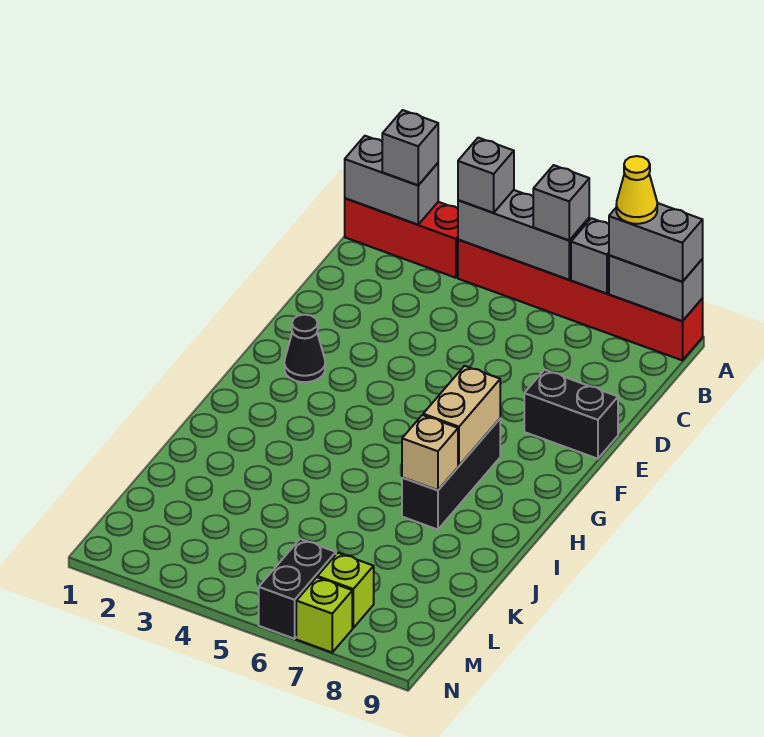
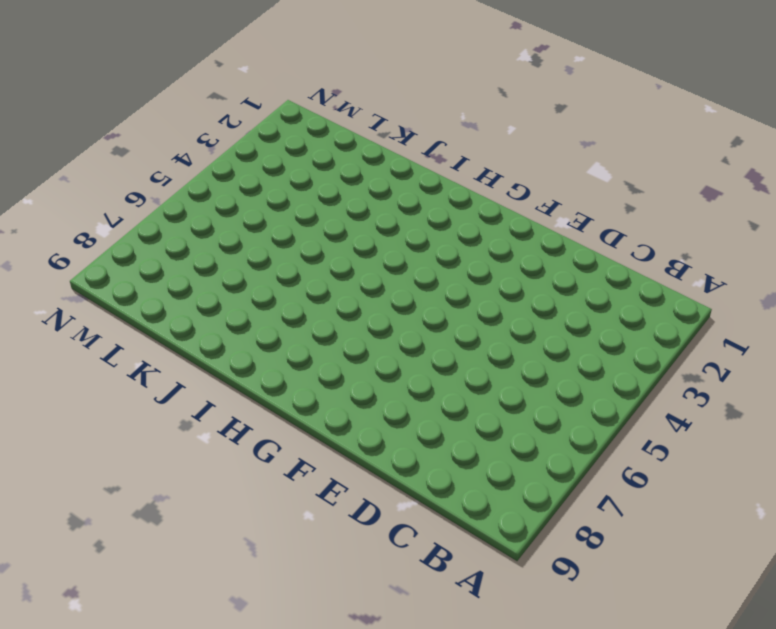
none -> red 1x3 brick [345,198,458,278]
none -> red 1x6 brick [458,239,703,360]
none -> black 1x2 brick [524,370,618,459]

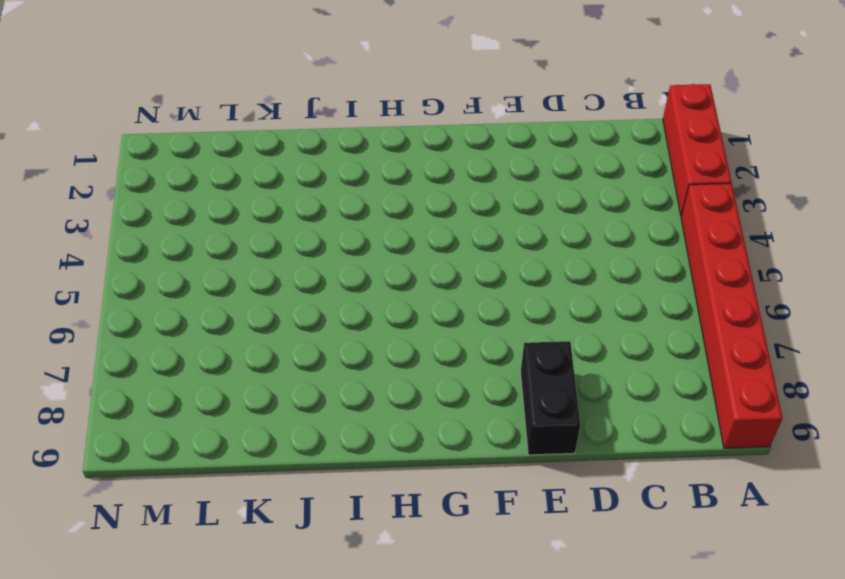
none -> black 1x1 cone [284,315,325,382]
none -> black 1x3 brick [402,419,500,530]
none -> black 1x2 brick [259,539,336,639]

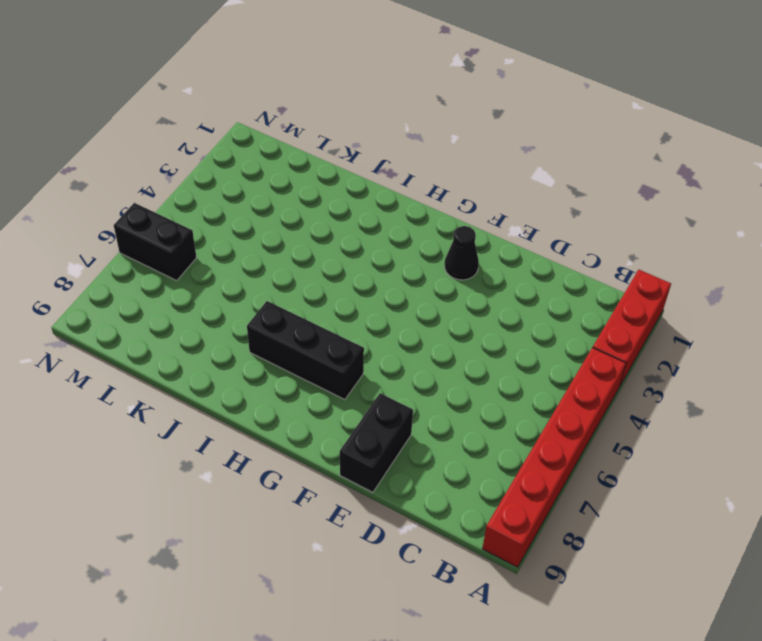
none -> lime 1x1 brick [318,553,374,628]
none -> lime 1x1 brick [296,577,352,652]
none -> grey 1x2 brick [345,136,438,225]

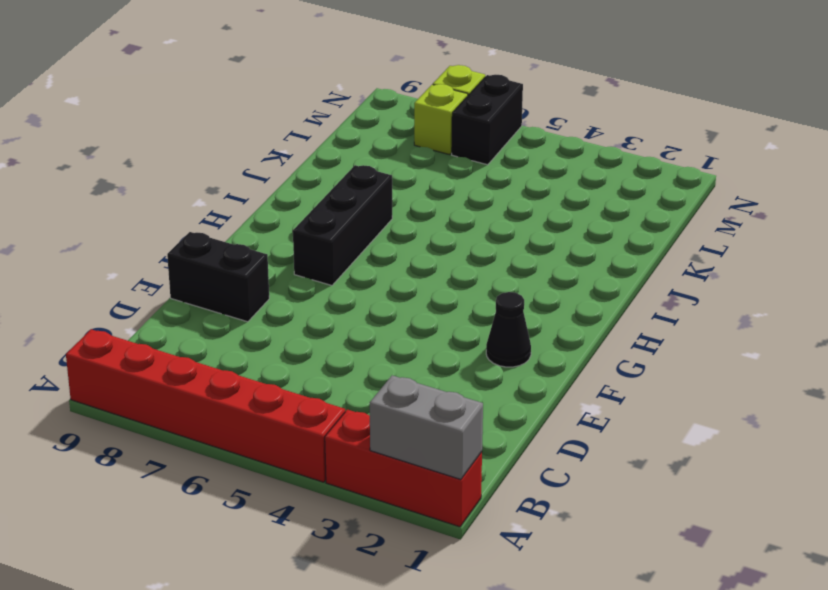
none -> grey 1x3 brick [458,190,589,280]
none -> grey 1x1 brick [571,218,609,293]
none -> grey 1x2 brick [609,255,703,321]

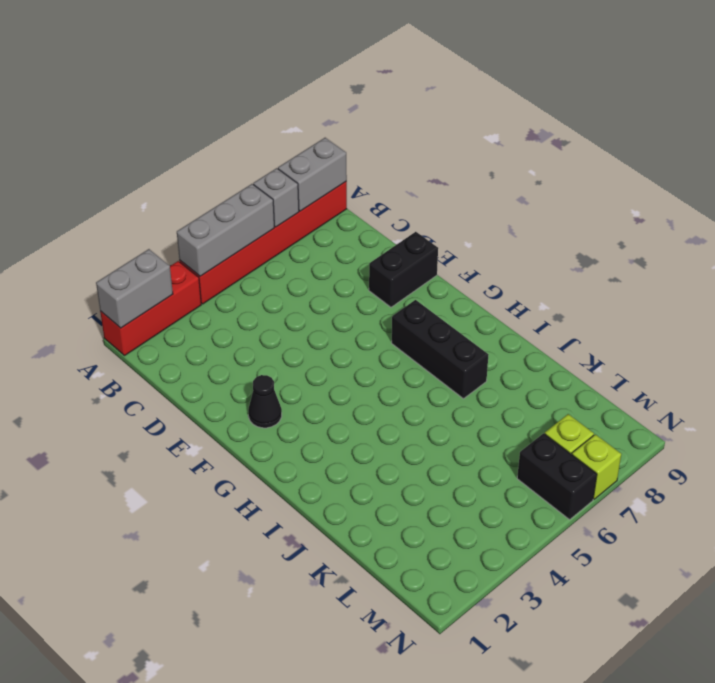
none -> tan 1x2 brick [423,366,500,466]
none -> tan 1x1 brick [402,415,458,490]
none -> grey 1x1 brick [382,110,438,185]

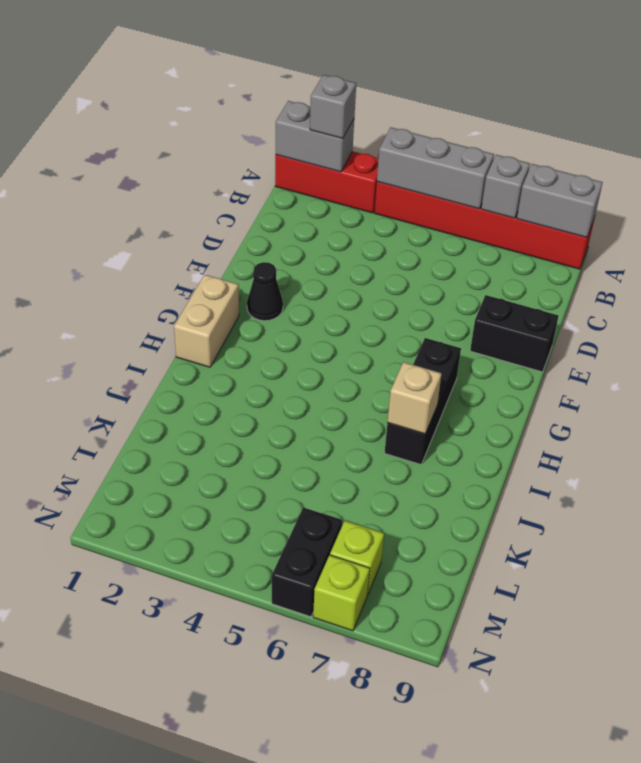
tan 1x2 brick [174,275,239,367] -> tan 1x2 brick moved to [423,366,500,466]
none -> grey 1x1 brick [458,138,514,213]
none -> grey 1x1 brick [533,165,589,240]
none -> grey 1x2 brick [609,203,703,282]

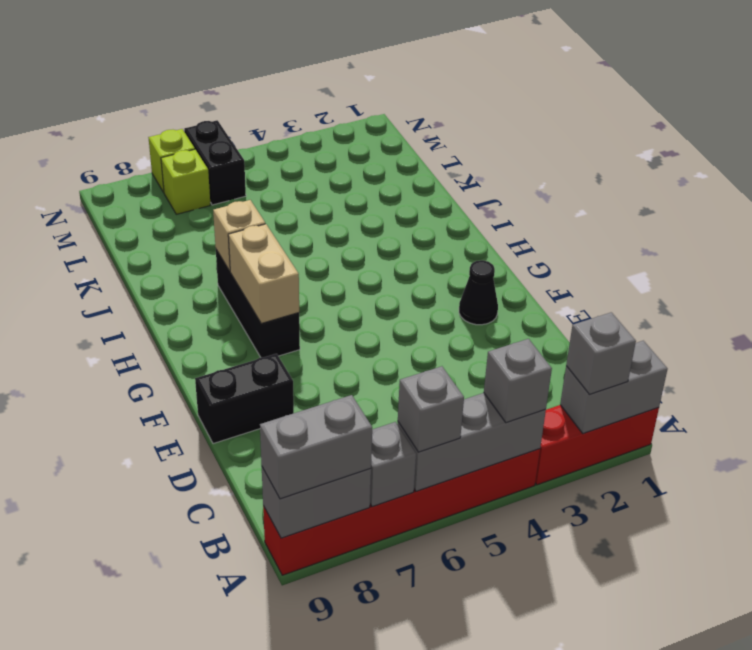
none -> yellow 1x1 cone [616,156,657,224]

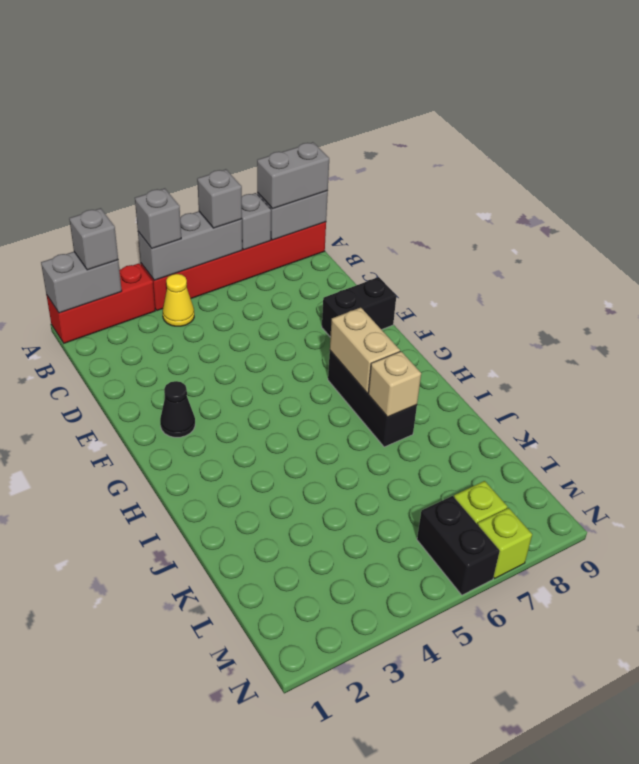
yellow 1x1 cone [163,274,194,326] -> yellow 1x1 cone moved to [616,156,657,224]

